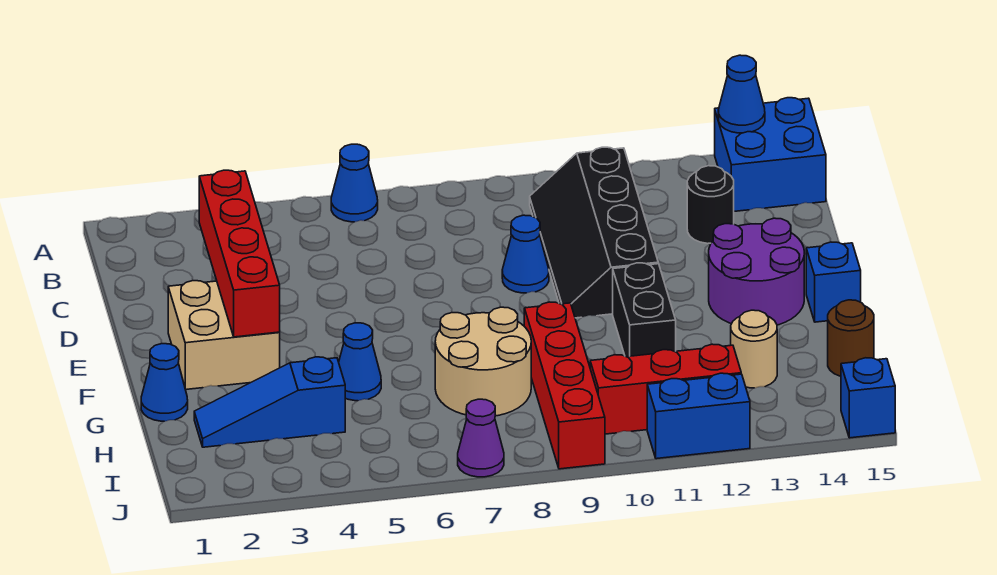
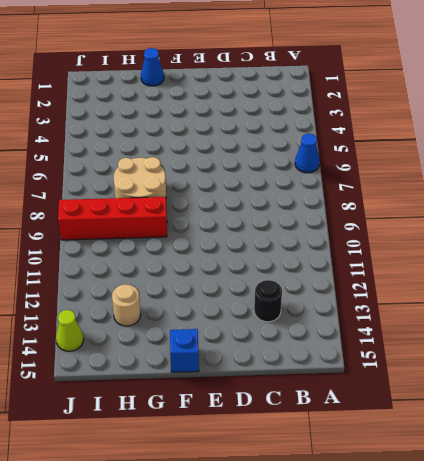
lime 1x1 cone [56,310,84,351] -> none
none -> blue 2x2 brick [715,98,826,211]
none -> black 2x4 slope [530,147,658,318]
none -> blue 1x1 cone [502,215,549,293]

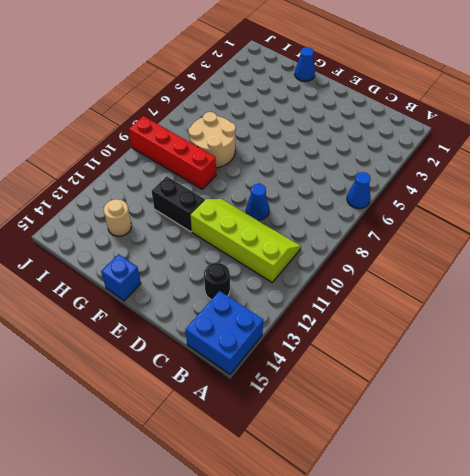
lime 2x4 slope [191,199,301,282] -> black 2x4 slope [530,147,658,318]
none -> tan 2x2 brick [168,281,280,390]
none -> purple 2x2 round brick [709,218,804,325]
none -> blue 1x1 cone [339,323,381,401]

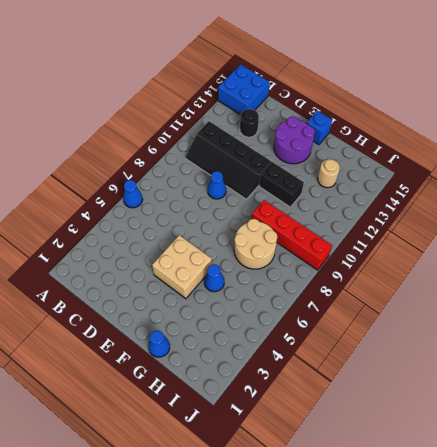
tan 2x2 brick [152,235,212,299] -> tan 2x2 brick moved to [168,281,280,390]
none -> blue 1x3 slope [194,357,345,447]
none -> brown 1x1 round brick [828,300,874,376]
none -> red 1x3 brick [590,344,741,434]

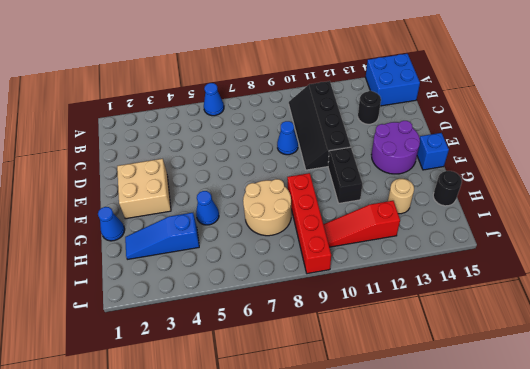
black 1x1 round brick [433,171,462,206] -> brown 1x1 round brick [828,300,874,376]
red 1x3 slope [323,201,400,247] -> red 1x3 brick [590,344,741,434]
none -> purple 1x1 cone [458,399,504,477]
none -> blue 1x2 brick [647,373,750,459]
none -> blue 1x1 brick [841,358,895,438]

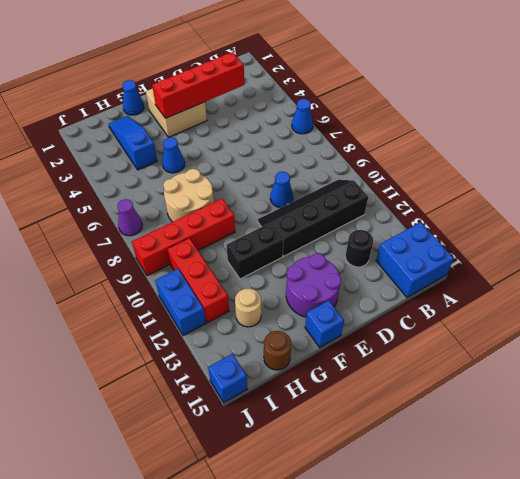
none -> blue 1x1 cone [718,55,765,133]

